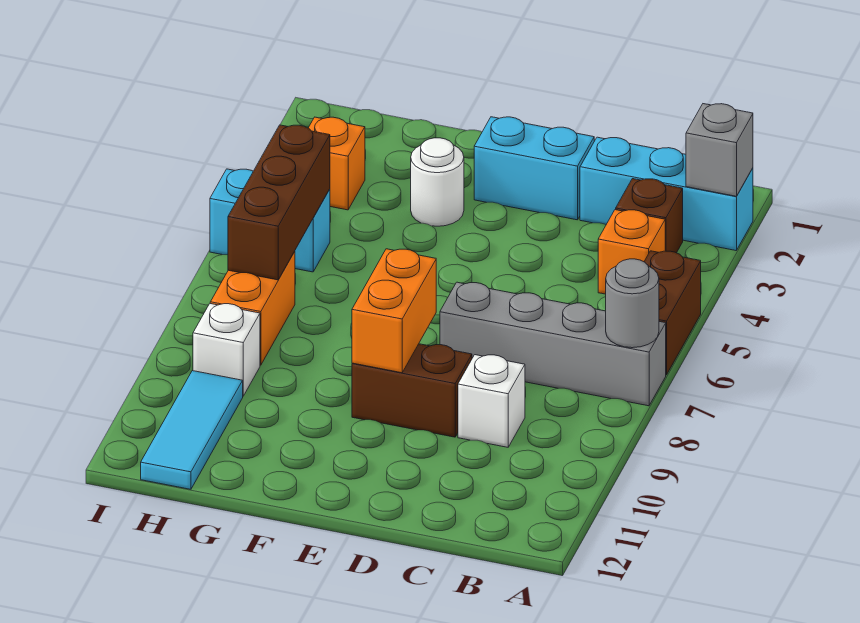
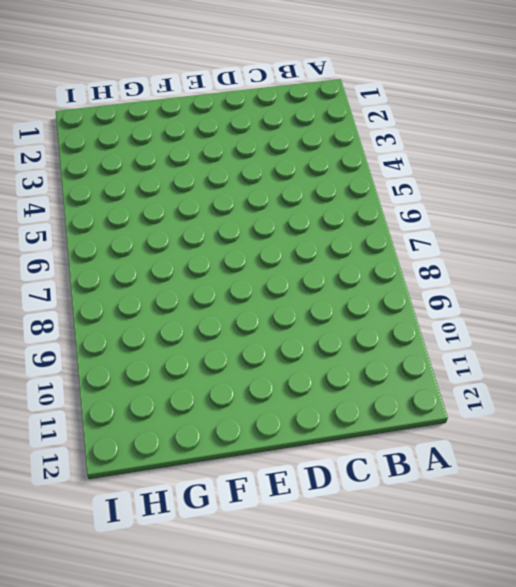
none -> cyan 1x3 brick [580,137,753,250]
none -> brown 1x2 brick [644,251,701,375]
none -> grey 1x4 brick [440,282,666,406]

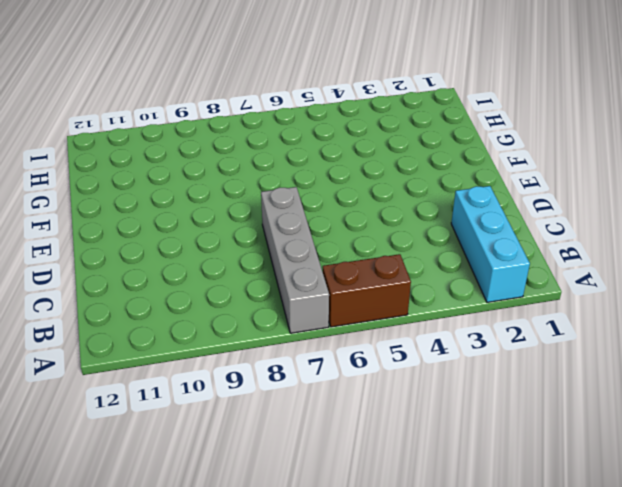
none -> brown 1x1 brick [616,179,683,253]
none -> orange 1x1 brick [598,210,665,294]
none -> white 1x1 brick [458,355,525,447]

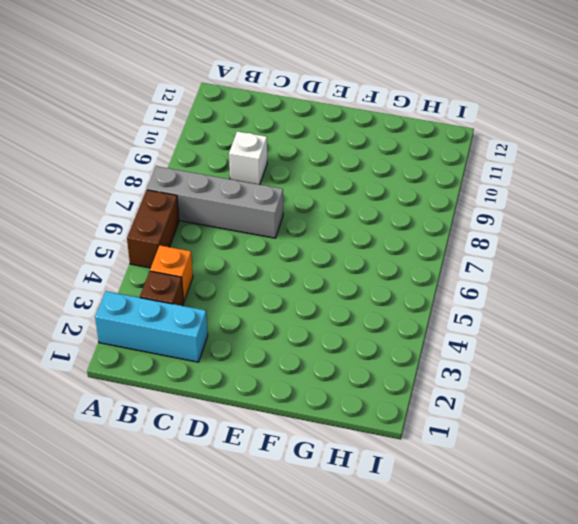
none -> cyan 1x2 brick [474,117,594,220]
none -> brown 1x2 brick [352,344,472,437]
none -> white 1x1 round brick [411,138,464,226]

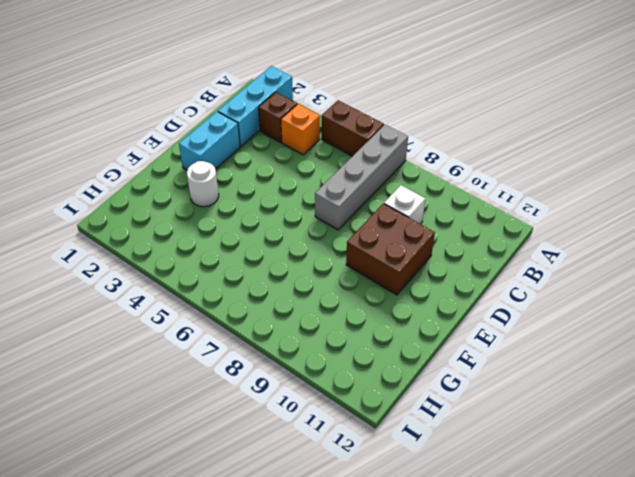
brown 2x2 brick [346,204,435,295] -> brown 1x2 brick [352,344,472,437]
none -> orange 1x1 brick [308,117,365,210]
none -> cyan 1x2 brick [210,169,330,272]
none -> orange 1x2 brick [210,252,295,365]

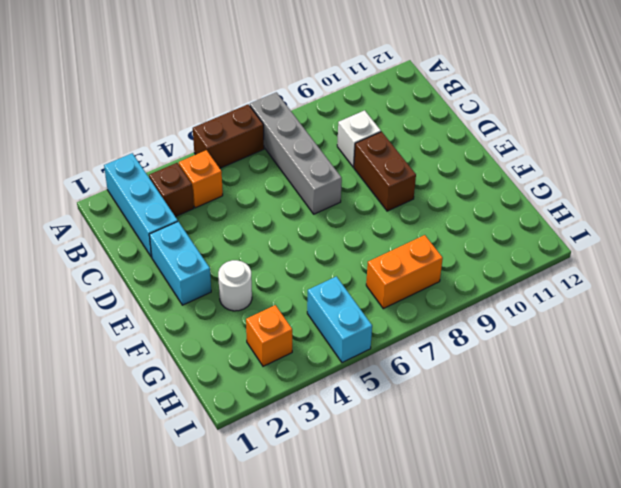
none -> white 1x1 brick [193,304,260,396]
none -> cyan 1x3 tile [141,371,243,489]
none -> grey 1x1 brick [686,104,753,196]

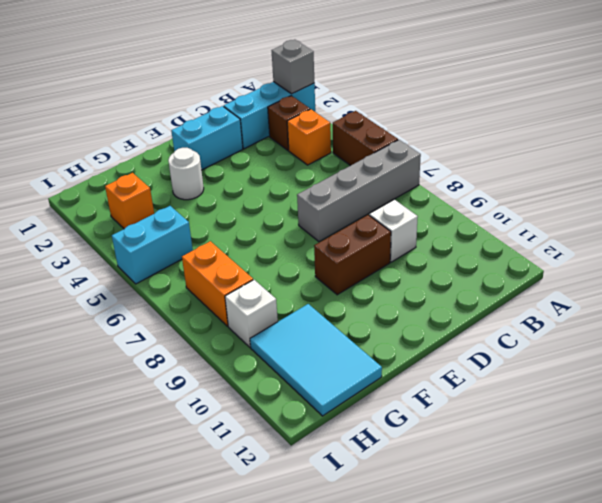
cyan 2x3 tile [250,304,382,416] -> cyan 1x3 tile [141,371,243,489]
none -> grey 1x1 round brick [606,259,659,348]
none -> orange 1x2 brick [352,249,436,373]
none -> brown 1x3 brick [228,125,330,280]

